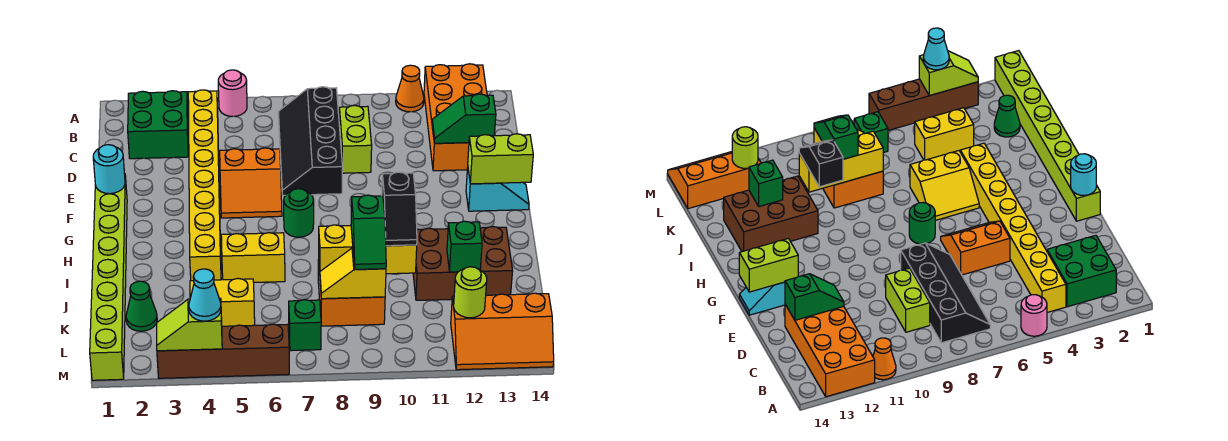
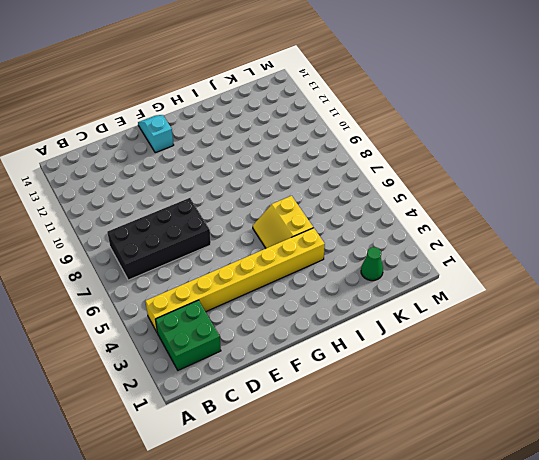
black 2x4 brick [107,198,211,280] -> black 2x4 slope [278,87,343,195]
none -> pink 1x1 round brick [218,70,247,116]
none -> orange 1x1 cone [396,65,424,112]
none -> orange 2x4 brick [424,64,487,171]
none -> lime 1x2 brick [339,105,372,173]

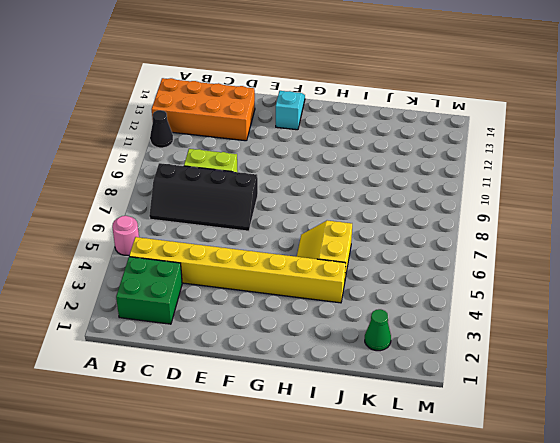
black 1x1 cone [150,110,173,148] -> orange 1x1 cone [396,65,424,112]
none -> orange 2x2 slope [220,148,282,218]
none -> lime 1x8 brick [90,176,127,380]
none -> green 1x1 round brick [284,189,314,237]
none -> brown 2x3 brick [413,227,513,300]

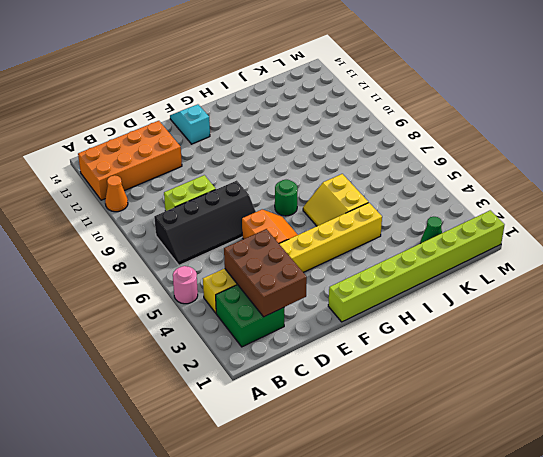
brown 2x3 brick [224,229,307,317] -> brown 2x3 brick moved to [413,227,513,300]
none -> orange 2x2 brick [318,259,385,326]
none -> yellow 1x2 brick [190,279,255,326]
none -> green 1x1 brick [289,300,321,351]
none -> orange 2x3 slope [451,293,554,370]

